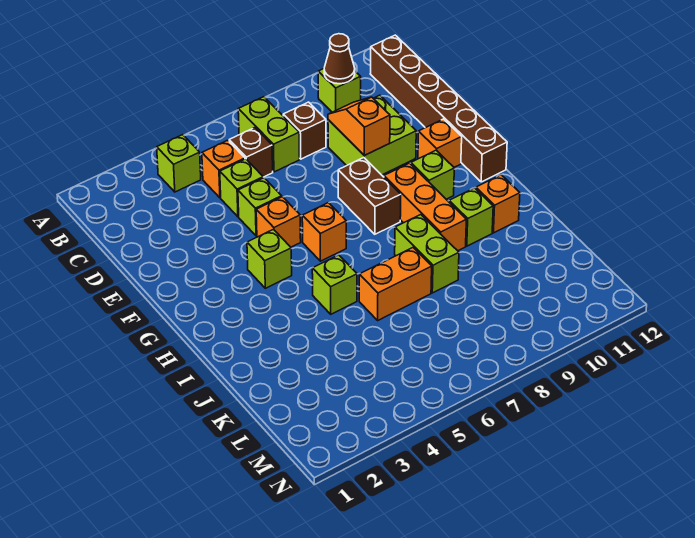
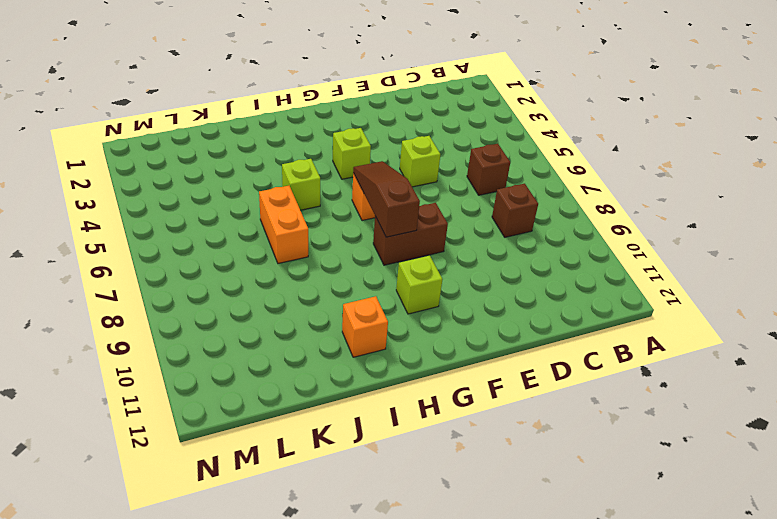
brown 1x3 slope [353,161,420,237] -> none
none -> lime 1x1 brick [157,135,201,192]
none -> lime 1x2 brick [238,97,300,172]
none -> lime 1x1 brick [318,69,361,112]

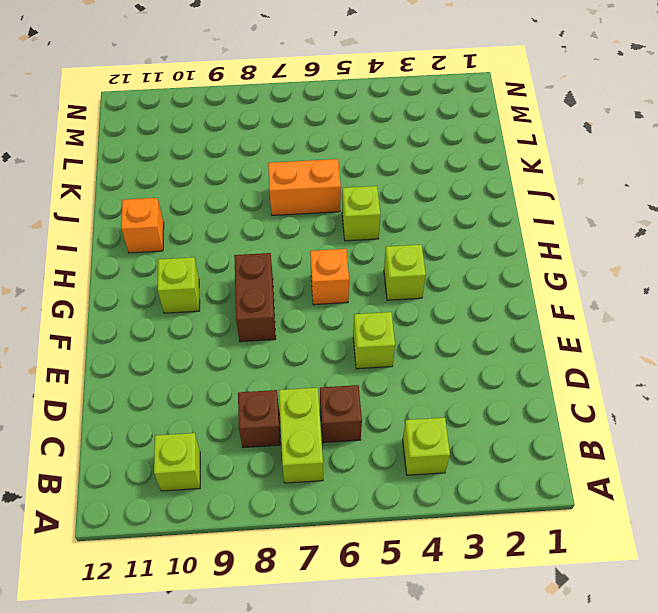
none -> brown 1x6 brick [370,35,507,182]
none -> orange 1x1 brick [202,140,245,198]
none -> lime 1x1 brick [220,159,263,217]

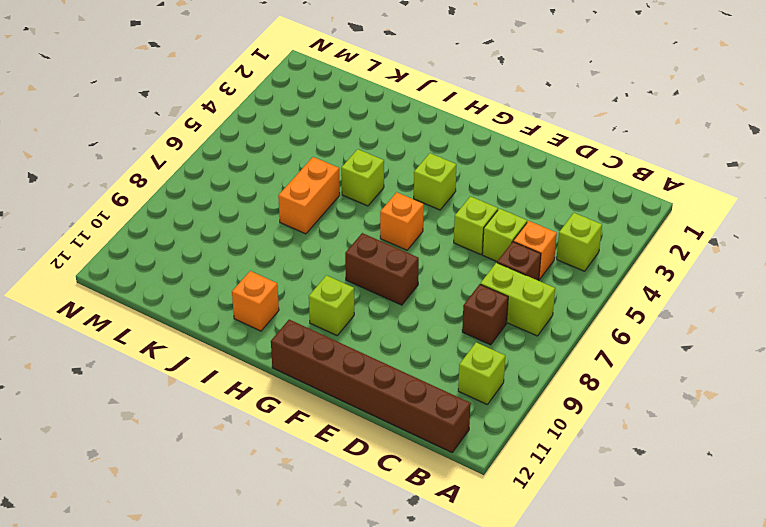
none -> lime 2x2 brick [328,95,416,175]
none -> orange 1x1 brick [256,197,301,247]
none -> orange 1x1 brick [418,119,462,167]

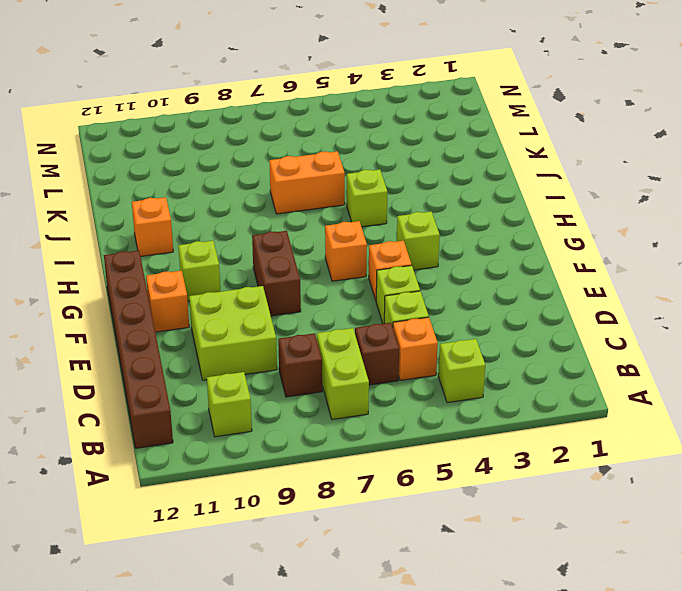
none -> orange 1x3 brick [384,163,466,251]
none -> lime 1x2 brick [395,215,459,293]
none -> lime 1x1 brick [449,188,493,246]

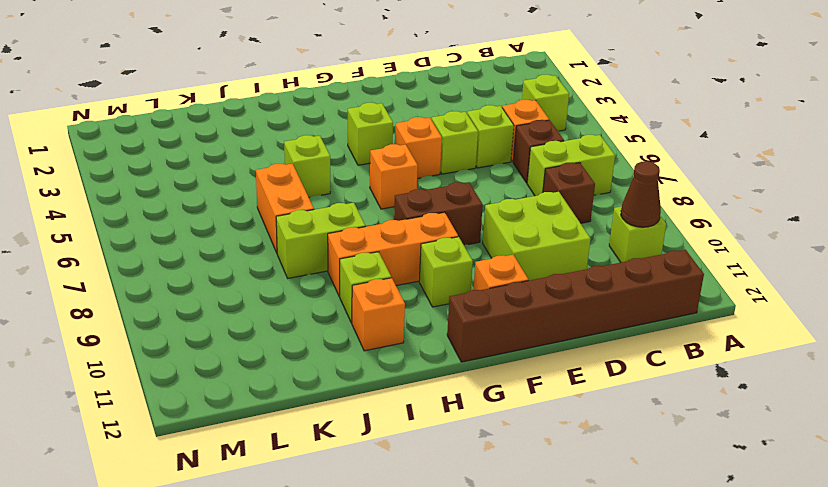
none -> orange 1x2 slope [328,97,390,155]

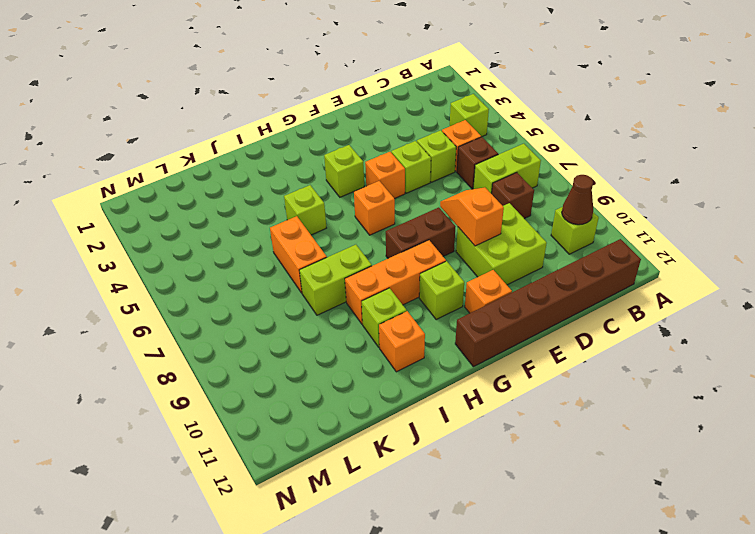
orange 1x2 slope [440,188,504,246] -> orange 1x2 slope turned to [328,97,390,155]

